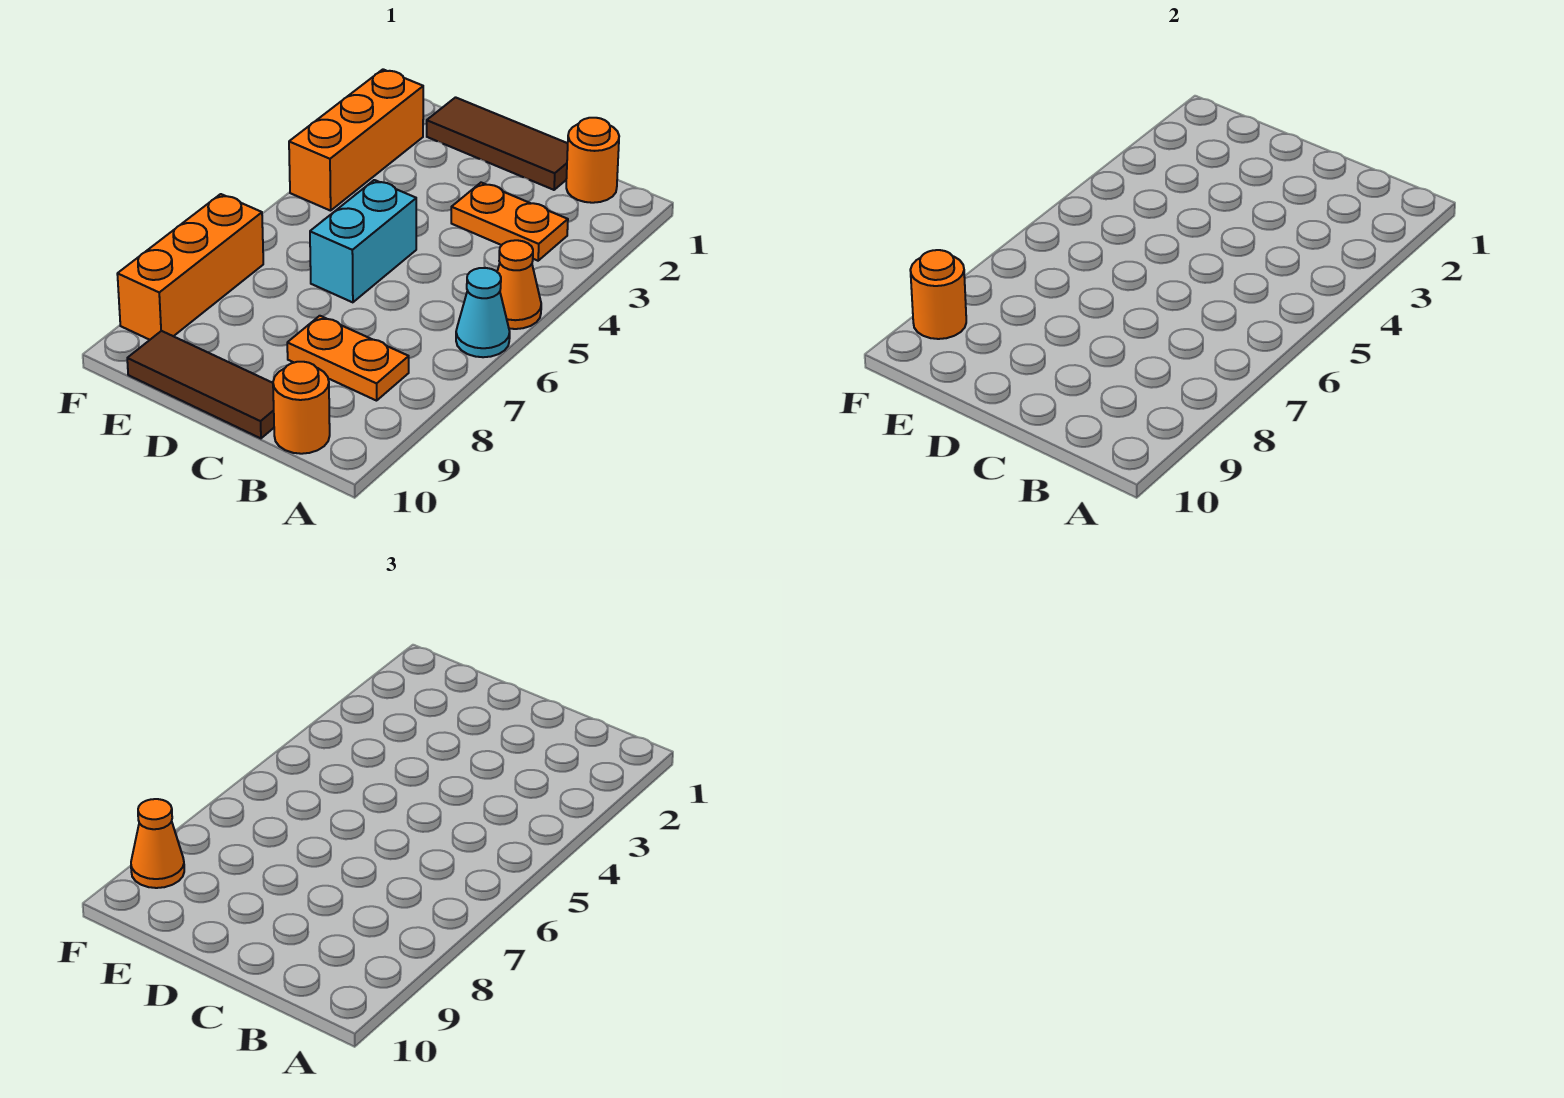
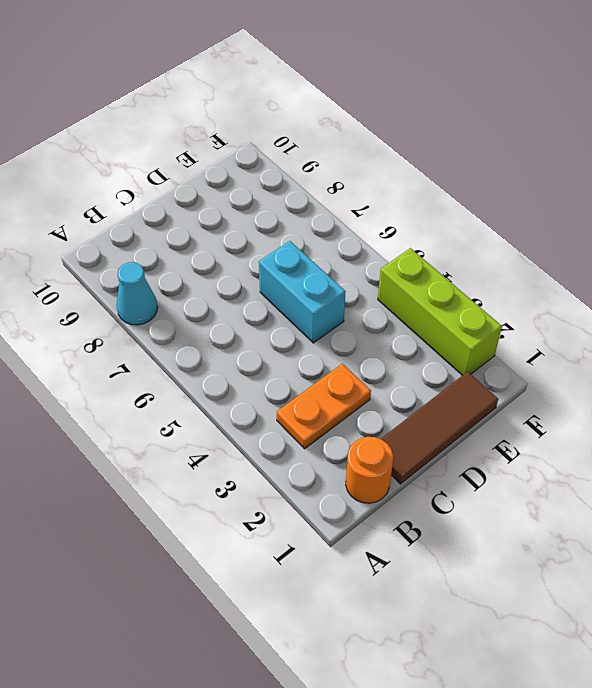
cyan 1x1 cone [117,262,158,325] -> cyan 1x1 cone moved to [456,268,510,357]
lime 1x3 brick [378,248,502,376] -> orange 1x3 brick [289,69,423,211]
none -> orange 1x1 cone [497,240,541,329]
none -> orange 1x2 plate [287,316,409,401]
none -> orange 1x1 round brick [273,362,330,454]

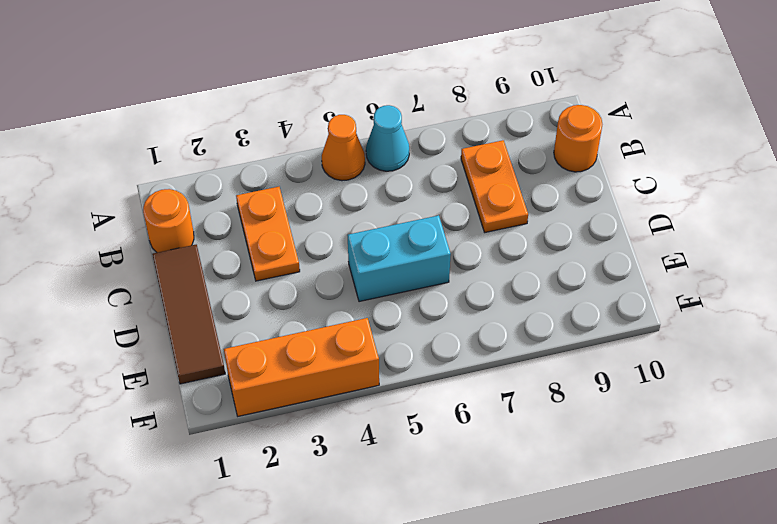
none -> brown 1x3 tile [127,331,274,438]
none -> orange 1x3 brick [117,194,263,340]
none -> orange 1x1 round brick [910,250,966,339]

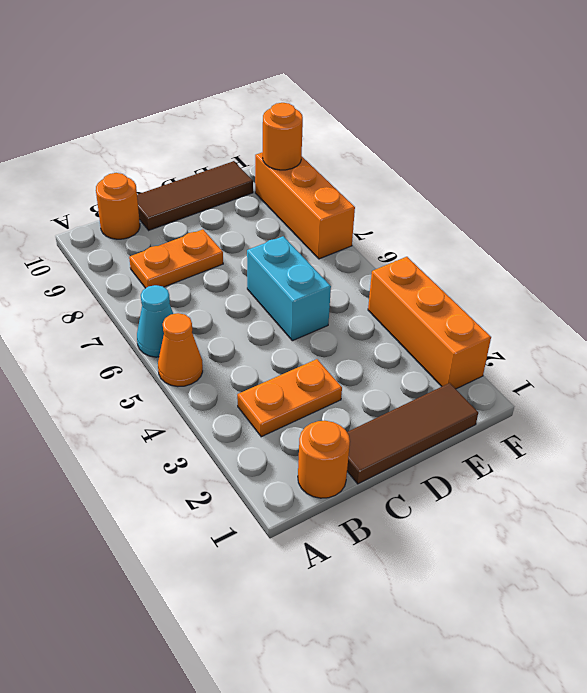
none -> orange 1x1 cone [131,799,184,888]

